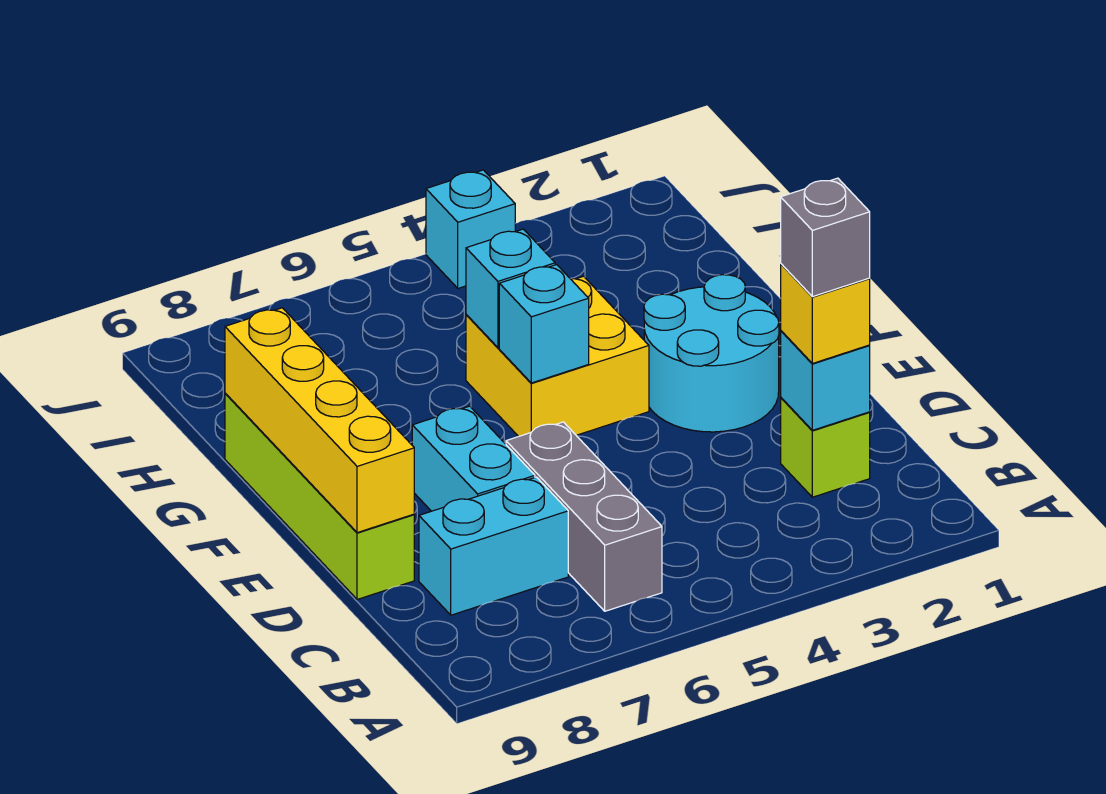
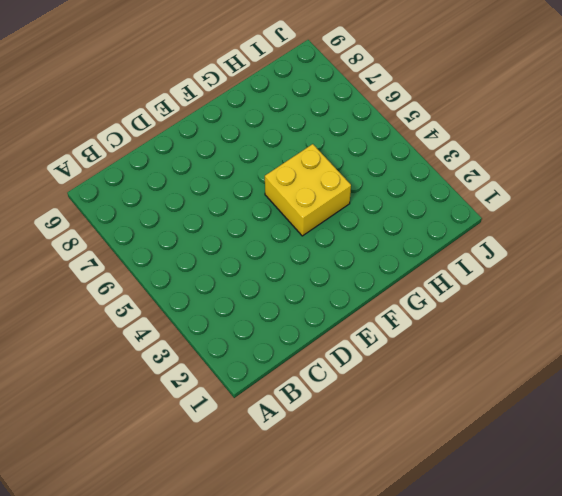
none -> grey 1x3 brick [506,422,662,611]
none -> lime 1x1 brick [781,398,870,497]
none -> cyan 1x2 brick [419,477,568,615]

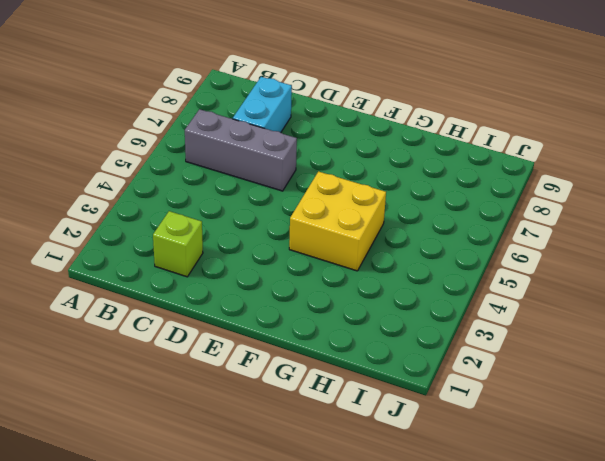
none -> cyan 1x2 brick [412,406,535,511]
none -> lime 1x4 brick [225,393,414,599]
none -> cyan 2x2 round brick [644,275,779,432]

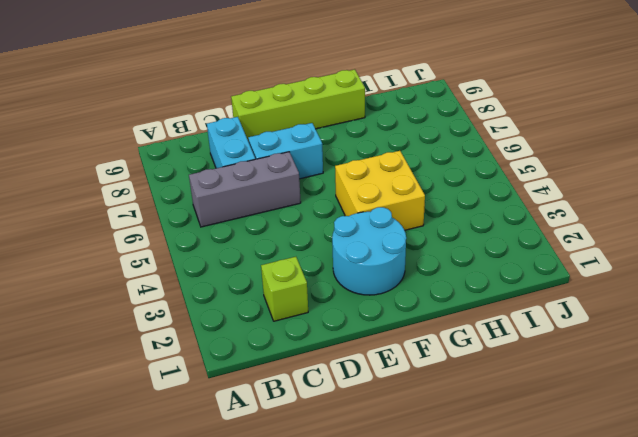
none -> cyan 1x1 brick [426,170,515,288]
none -> cyan 1x1 brick [781,331,870,430]
none -> yellow 1x4 brick [225,308,414,533]

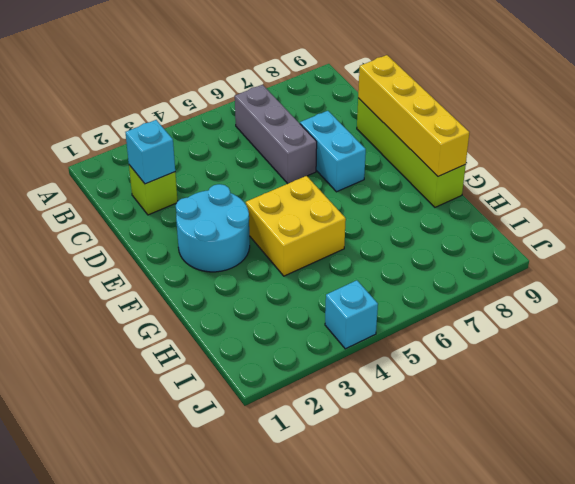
none -> cyan 1x2 brick [419,477,568,615]
none -> cyan 1x1 brick [499,265,589,383]
none -> cyan 1x1 brick [466,229,555,348]

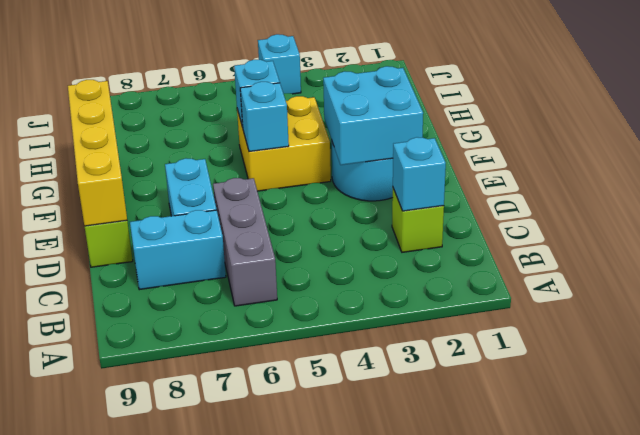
cyan 2x2 brick [323,66,423,165] -> none
none -> yellow 1x1 brick [781,264,870,363]
none -> grey 1x1 brick [781,178,870,297]

